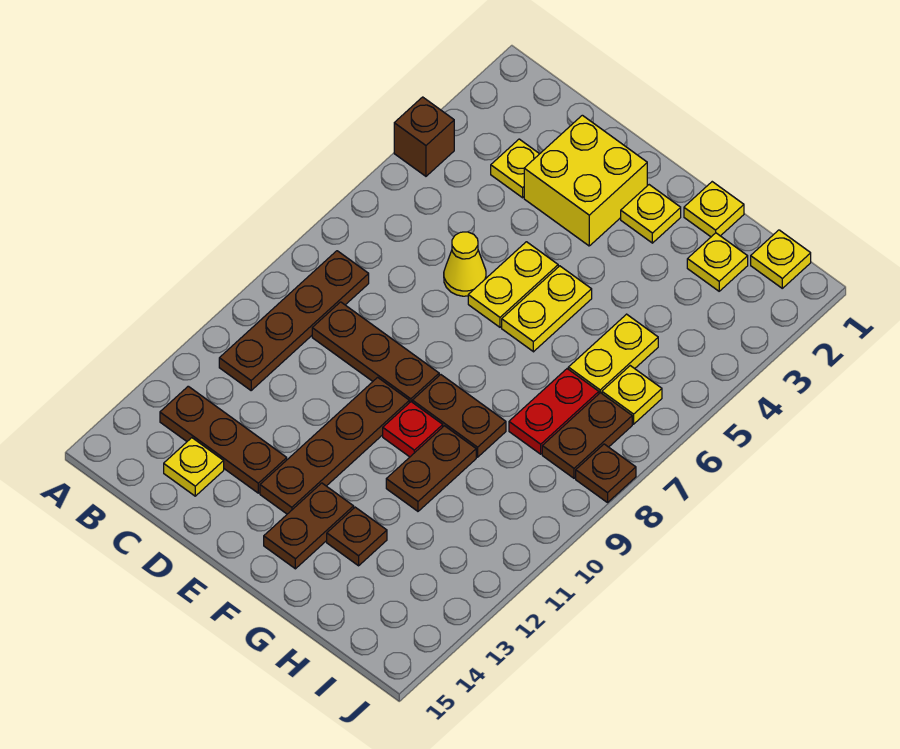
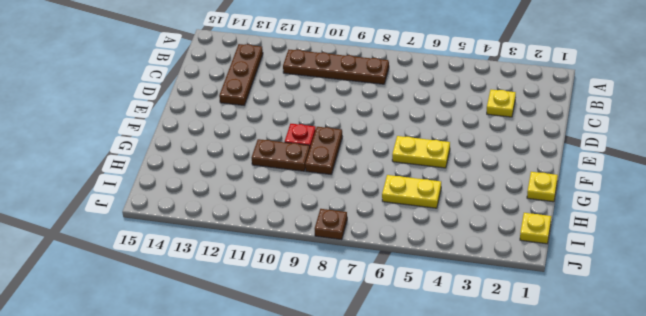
none -> brown 1x1 brick [394,97,454,176]
none -> brown 1x3 plate [312,302,439,403]
none -> yellow 1x1 plate [164,438,224,496]

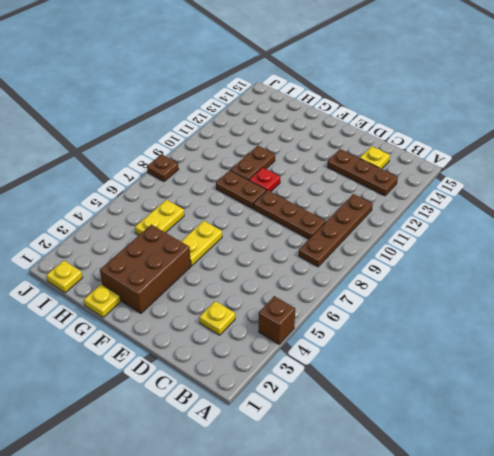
brown 2x3 brick [100,225,191,313] -> yellow 1x1 plate [621,185,681,243]
none -> yellow 2x2 brick [524,115,647,246]
none -> yellow 1x1 cone [444,232,486,296]
none -> yellow 1x2 plate [468,242,558,327]

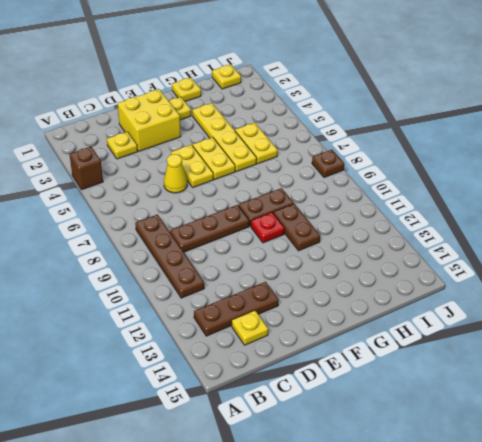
yellow 1x4 plate [192,103,257,172] -> none
none -> brown 1x4 plate [260,377,409,514]
none -> brown 1x2 plate [264,483,354,569]
none -> brown 1x1 plate [327,507,387,566]

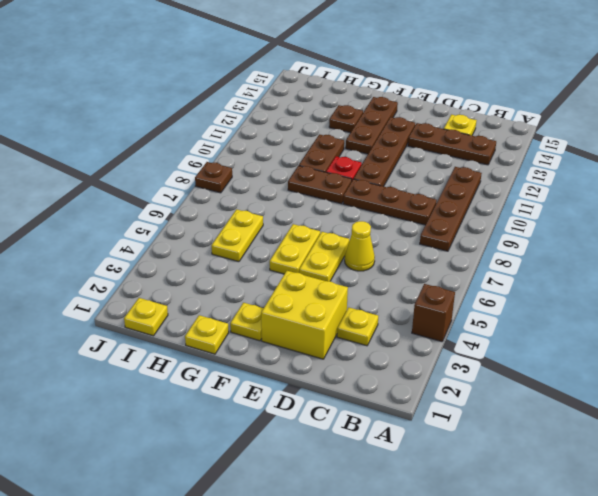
brown 1x3 plate [346,97,398,154] -> brown 1x2 plate [264,483,354,569]
none -> yellow 1x1 plate [687,233,748,291]
none -> red 1x2 plate [509,369,599,454]
none -> yellow 1x1 plate [602,366,662,424]

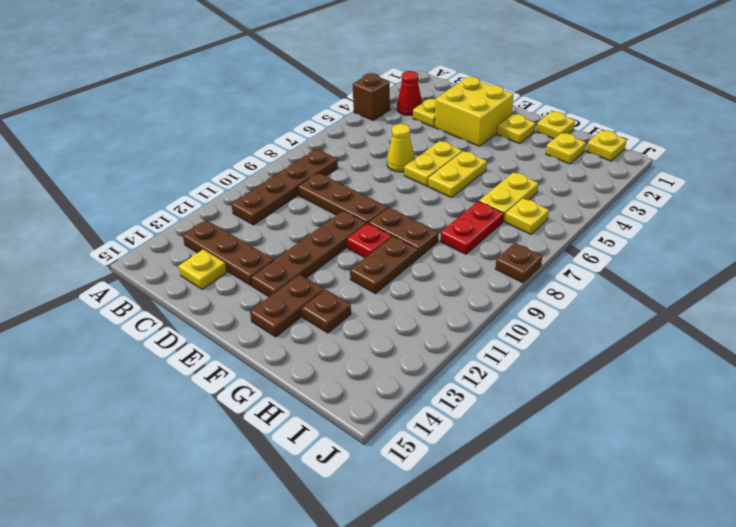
red 1x1 cone [397,71,422,115] -> none
none -> brown 1x2 plate [542,393,632,478]

